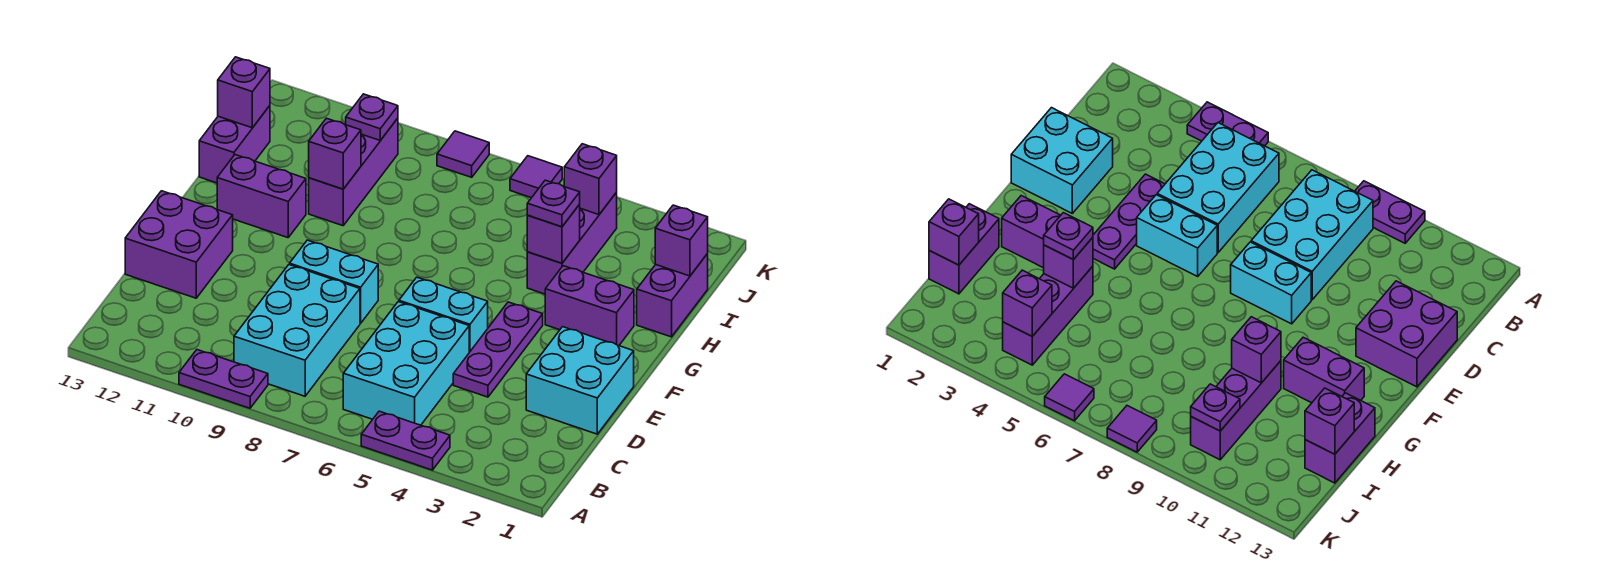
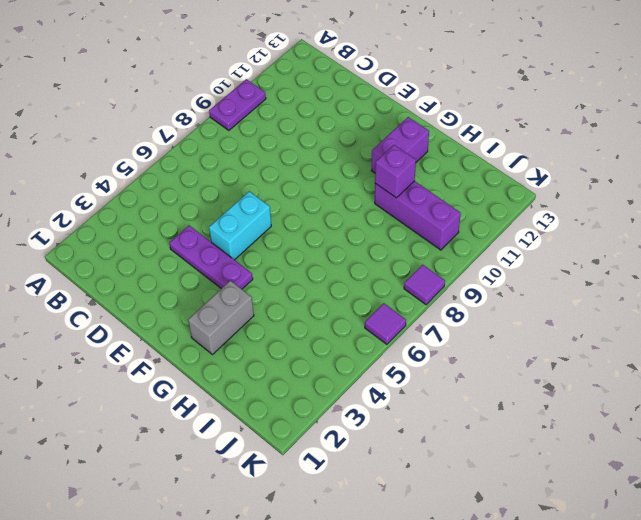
grey 1x2 brick [188,281,254,355] -> purple 1x2 brick [545,266,634,346]
none -> purple 1x2 plate [361,411,450,470]
none -> cyan 2x3 brick [343,302,469,425]
none -> cyan 2x3 brick [234,265,360,396]

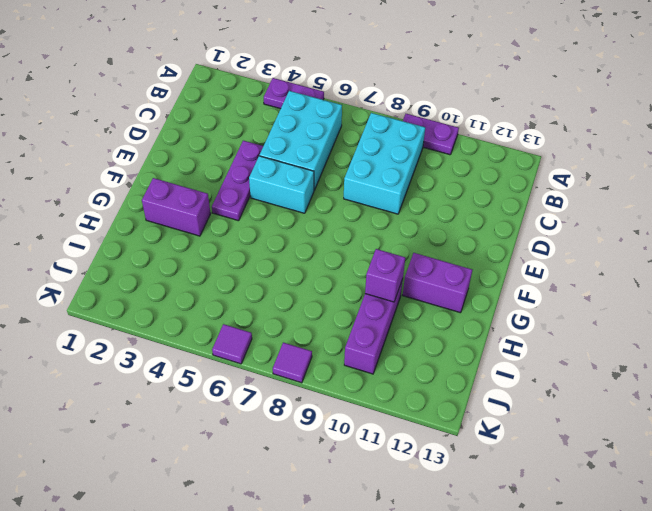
none -> cyan 2x2 brick [526,327,634,434]
none -> purple 2x2 brick [125,191,233,298]
none -> cyan 1x2 brick [290,240,378,323]

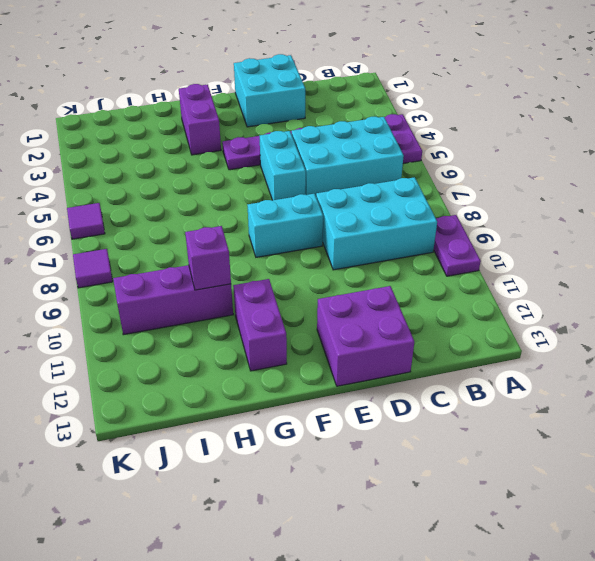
cyan 1x2 brick [248,194,323,257] -> cyan 1x2 brick turned to [290,240,378,323]
none -> purple 1x2 brick [637,254,708,337]
none -> purple 1x3 brick [527,192,617,294]
none -> purple 1x2 brick [199,106,270,183]

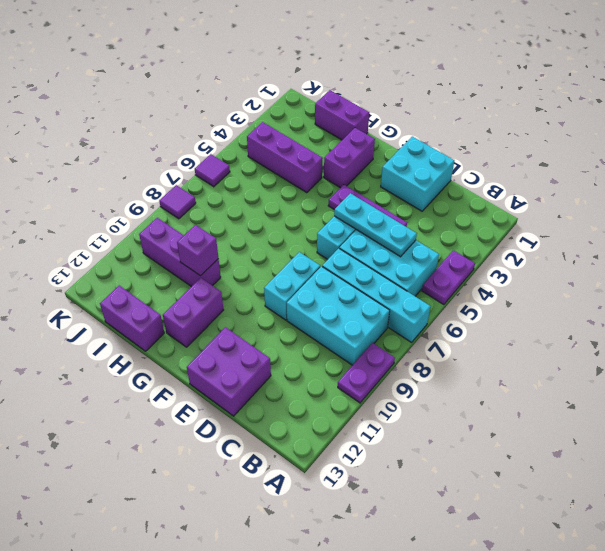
cyan 1x4 brick [322,248,430,342] -> none
cyan 1x3 plate [334,193,417,257] -> none
none -> purple 1x1 brick [527,205,580,263]
none -> purple 1x1 brick [655,205,708,276]
none -> purple 1x1 brick [218,57,270,128]

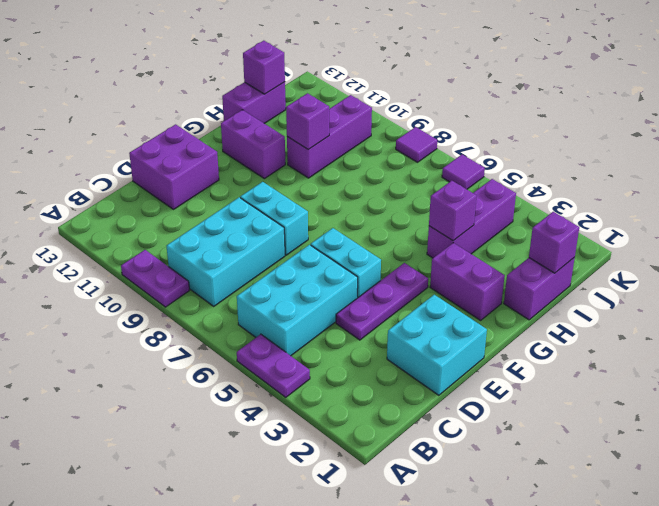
none -> purple 1x1 brick [564,144,617,215]
none -> purple 1x1 plate [346,94,398,140]
none -> purple 1x1 plate [527,180,580,227]

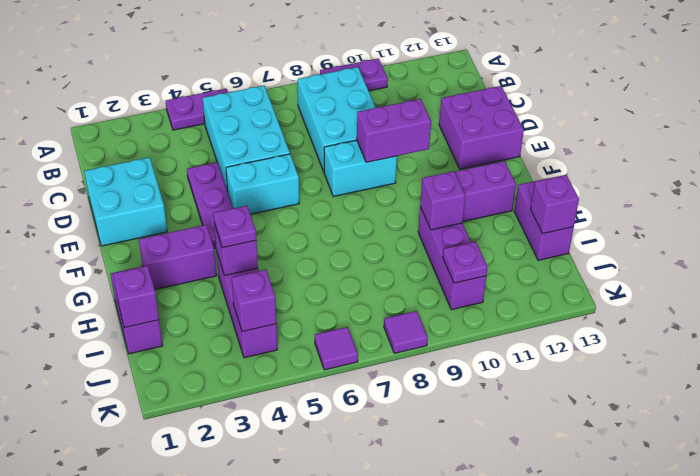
purple 1x2 brick [357,99,431,162] -> none

